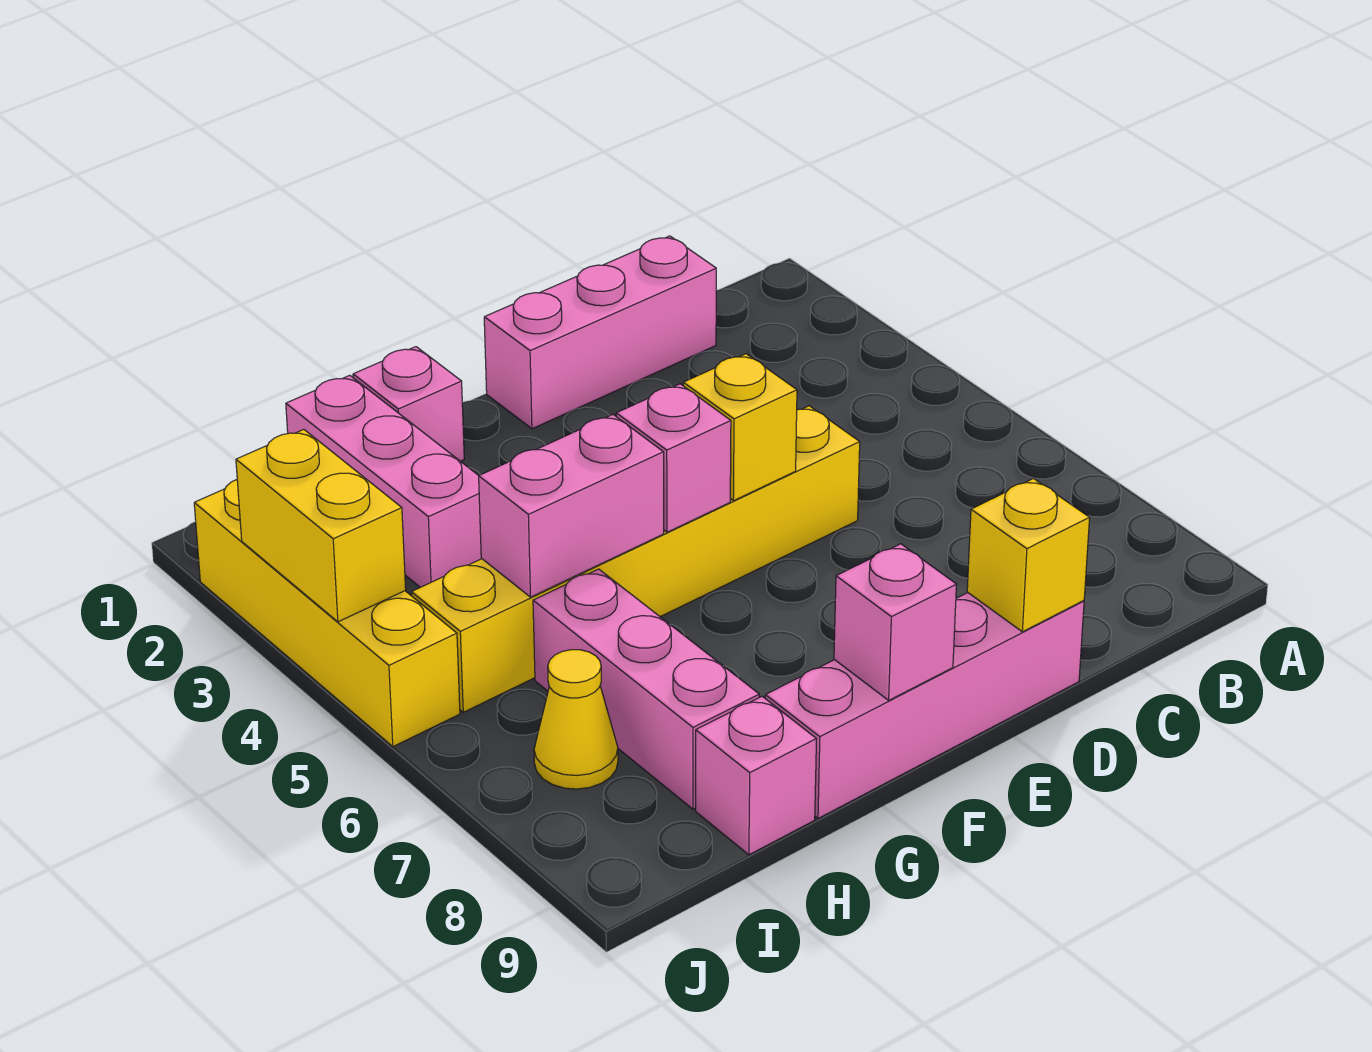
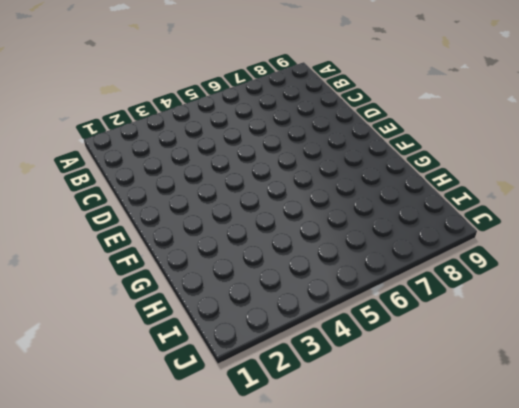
none -> pink 1x3 brick [484,236,716,429]
none -> yellow 1x6 brick [412,406,860,712]
none -> pink 1x4 brick [765,593,1084,818]

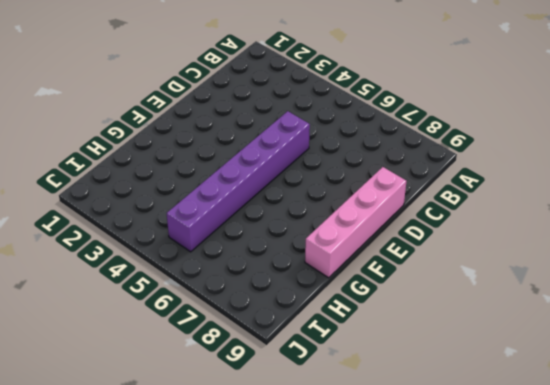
purple 1x6 brick [167,111,310,252] -> yellow 1x6 brick [412,406,860,712]
none -> pink 1x3 brick [484,236,716,429]
none -> pink 1x1 brick [353,347,464,461]
none -> pink 1x3 brick [286,375,482,587]

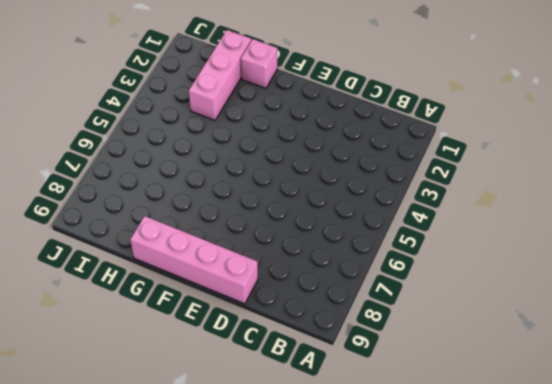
none -> pink 1x3 brick [484,236,716,429]
none -> yellow 1x6 brick [412,406,860,712]
none -> pink 1x3 brick [533,569,759,809]

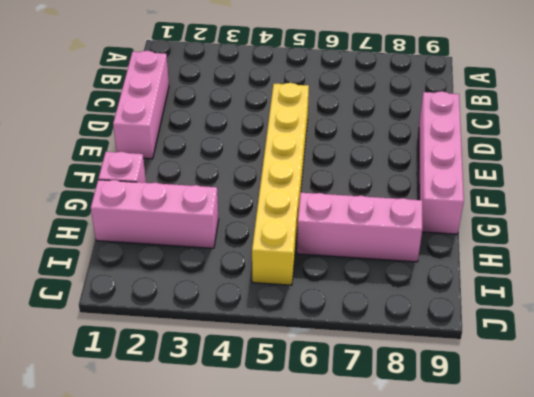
none -> pink 1x1 brick [696,697,816,855]
none -> yellow 1x1 cone [534,650,618,789]
none -> yellow 1x4 brick [194,480,460,747]

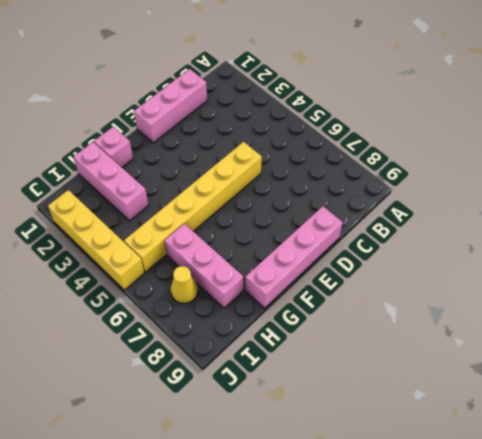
none -> pink 1x1 brick [696,697,816,855]
none -> yellow 1x1 brick [967,479,1090,632]
none -> yellow 1x1 brick [683,354,797,501]

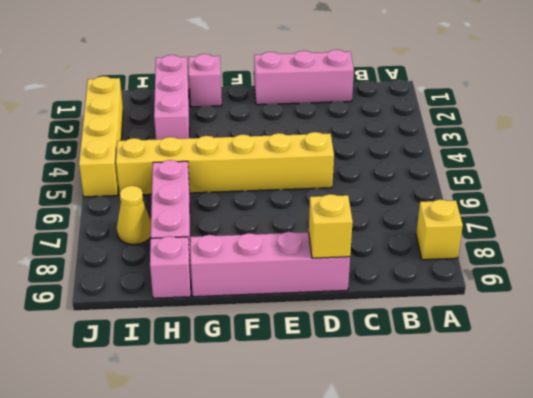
yellow 1x1 brick [416,200,463,260] -> yellow 1x1 brick moved to [683,354,797,501]
none -> pink 1x1 brick [616,384,731,532]
none -> pink 1x1 brick [834,544,957,700]
none -> pink 1x2 brick [479,415,664,597]

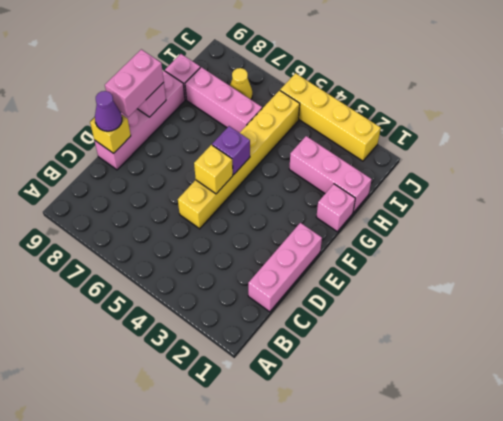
purple 1x1 cone [95,91,122,131] -> none
pink 1x2 brick [105,49,164,117] -> pink 1x2 brick moved to [479,415,664,597]
purple 1x1 brick [212,126,250,175] -> pink 1x1 brick [616,384,731,532]
none -> yellow 1x2 brick [236,429,406,622]

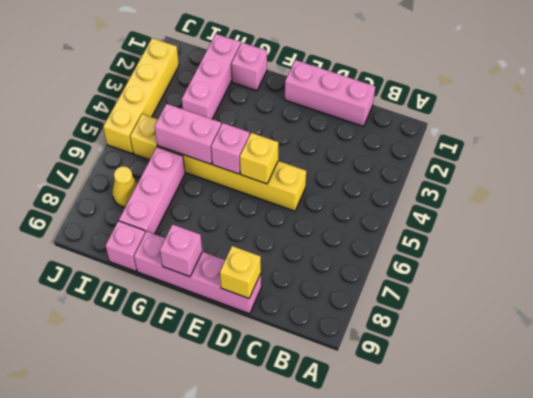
none -> yellow 1x2 brick [236,429,406,622]

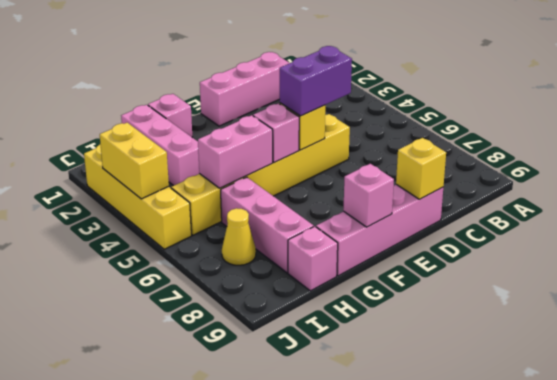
purple 1x2 brick [280,46,352,116] -> none

